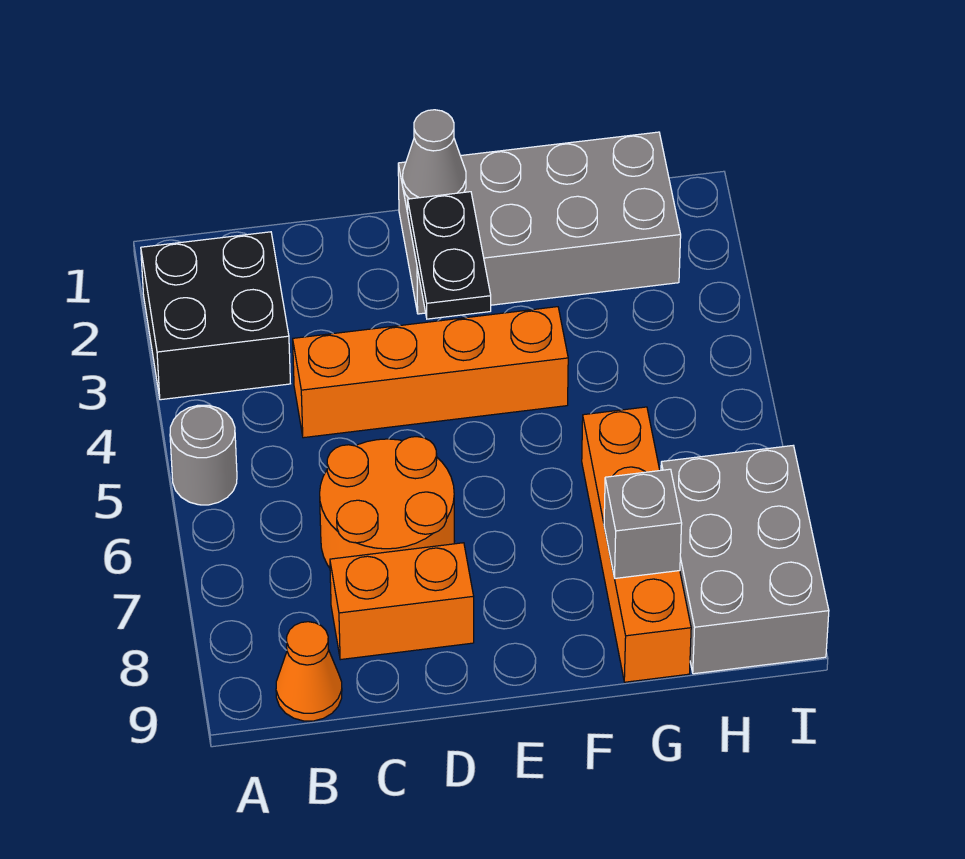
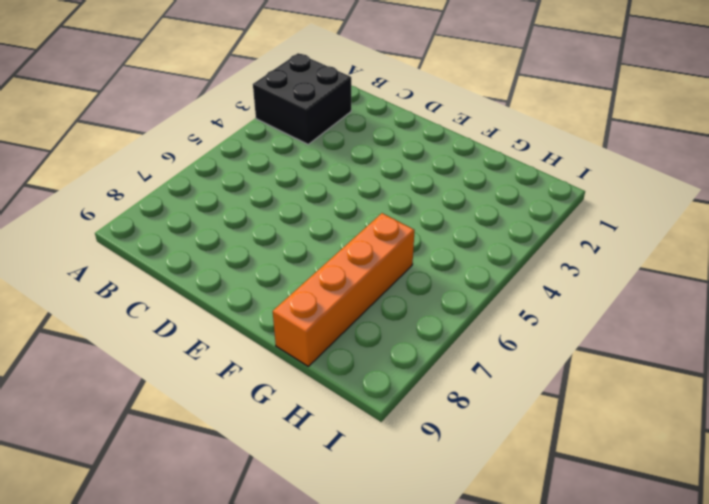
none -> grey 1x1 round brick [170,405,237,505]
none -> orange 1x1 cone [276,622,342,721]
none -> orange 1x4 brick [293,307,568,438]

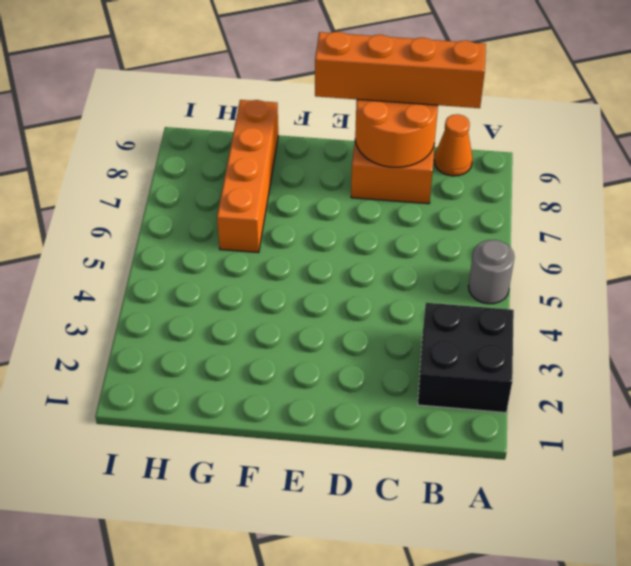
orange 1x4 brick [315,32,486,108] -> orange 1x4 brick moved to [293,307,568,438]
orange 2x2 round brick [355,99,438,167] -> orange 2x2 round brick moved to [320,437,454,568]
none -> grey 2x4 brick [398,132,681,314]
none -> grey 2x3 brick [661,446,829,674]
none -> grey 1x1 cone [403,110,466,199]

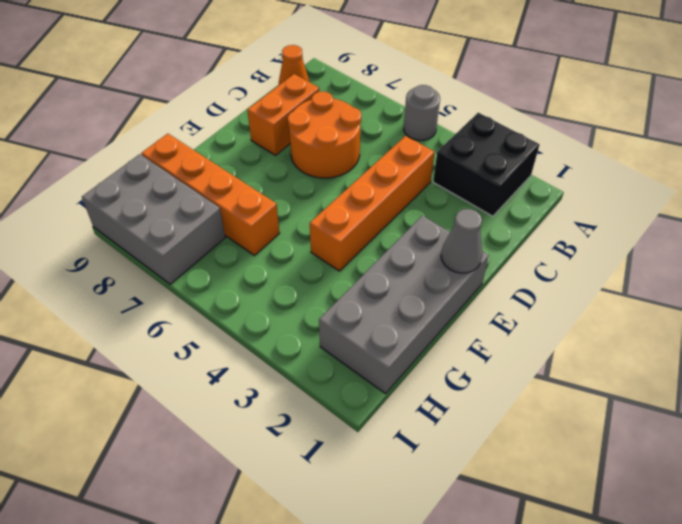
none -> black 1x2 plate [408,192,491,319]
none -> grey 1x1 brick [604,469,682,578]

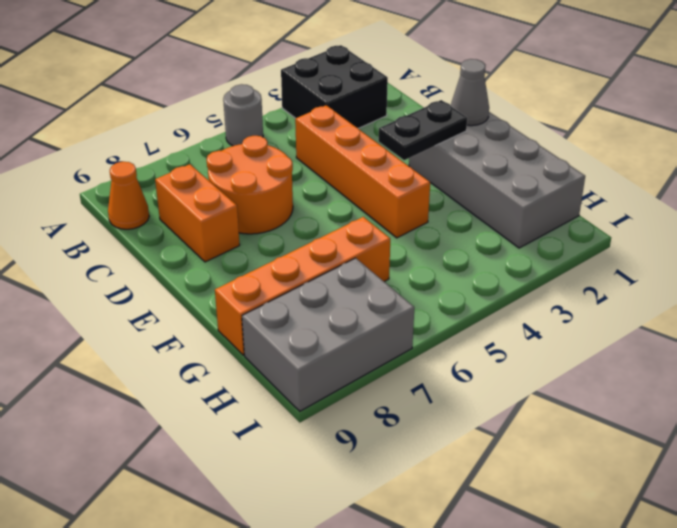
none -> grey 1x1 brick [604,469,682,578]

